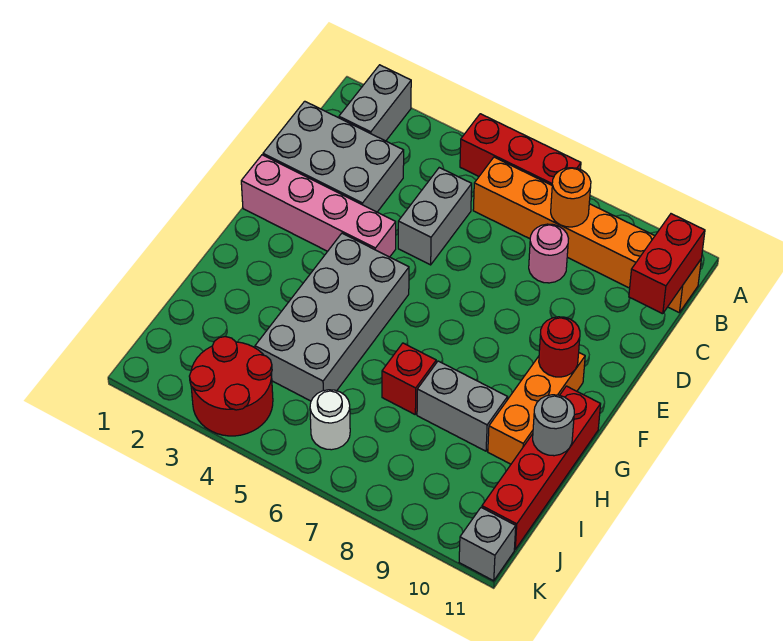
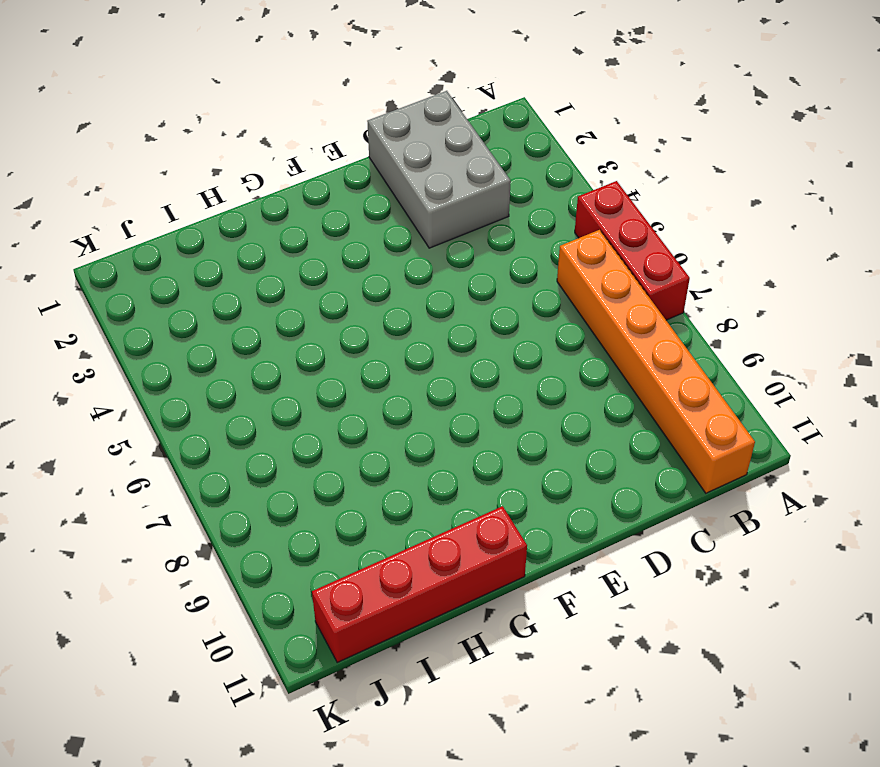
none -> grey 1x2 brick [339,65,411,141]
none -> grey 1x2 brick [398,168,472,265]
none -> pink 1x1 round brick [529,224,569,283]

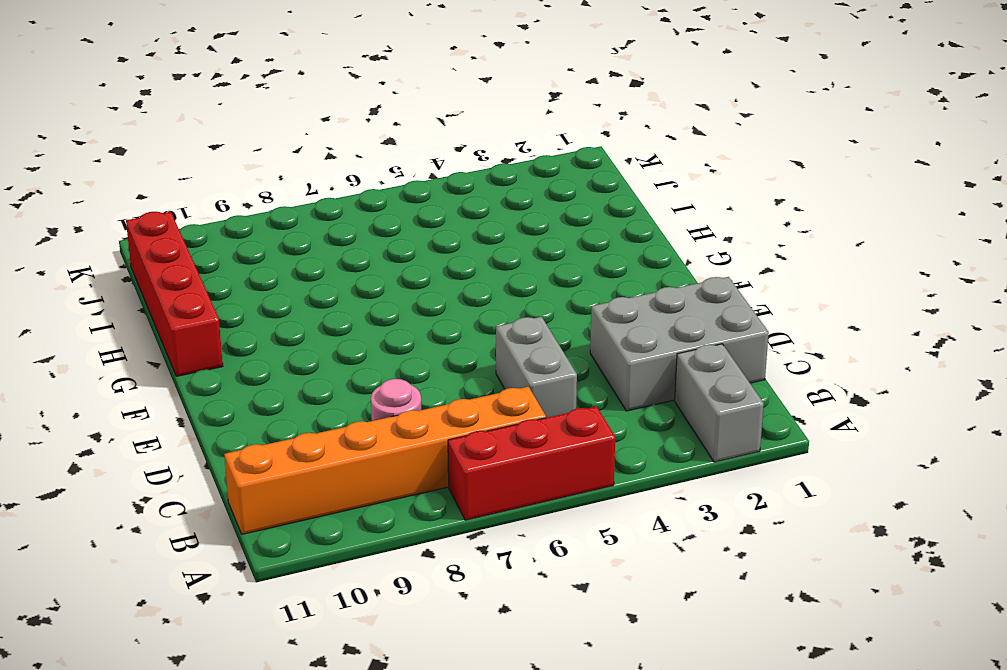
none -> pink 1x4 brick [241,155,396,257]
none -> grey 2x4 brick [255,233,409,401]
none -> orange 1x3 brick [488,353,585,464]

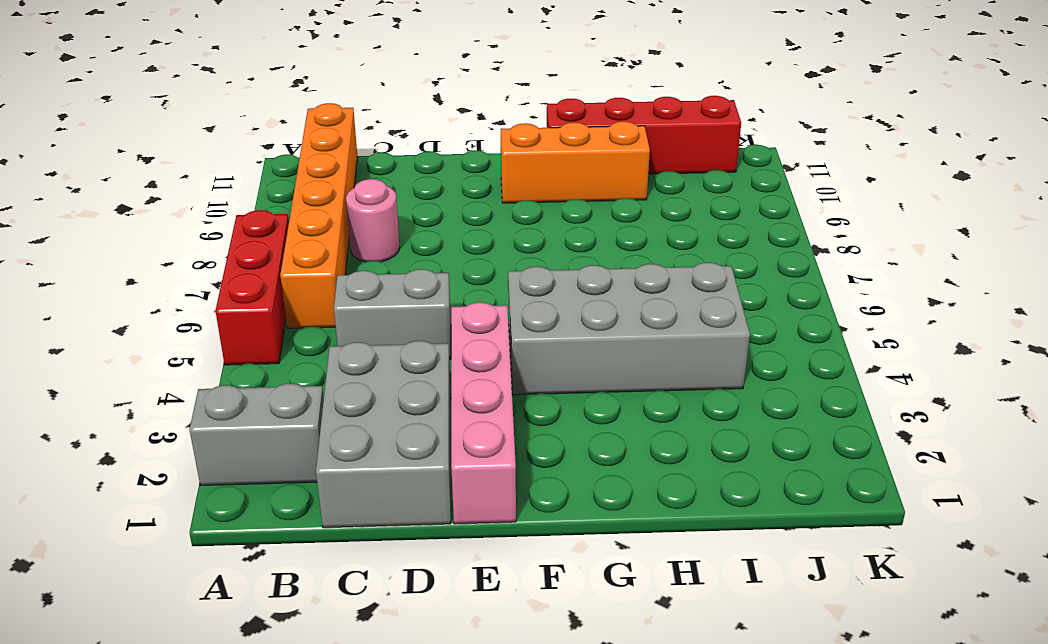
none -> red 1x1 brick [382,343,436,414]
none -> grey 1x2 brick [417,361,507,451]
none -> red 2x2 round brick [189,337,273,436]

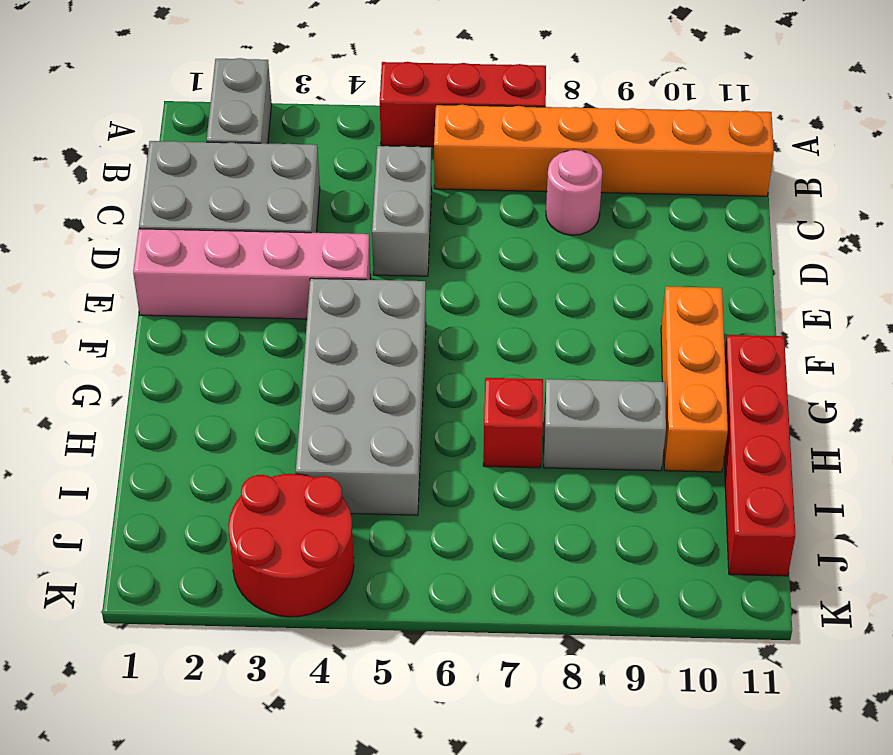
none -> white 1x1 round brick [310,390,350,450]
none -> grey 1x1 brick [459,508,516,581]
none -> orange 1x1 round brick [551,168,591,227]

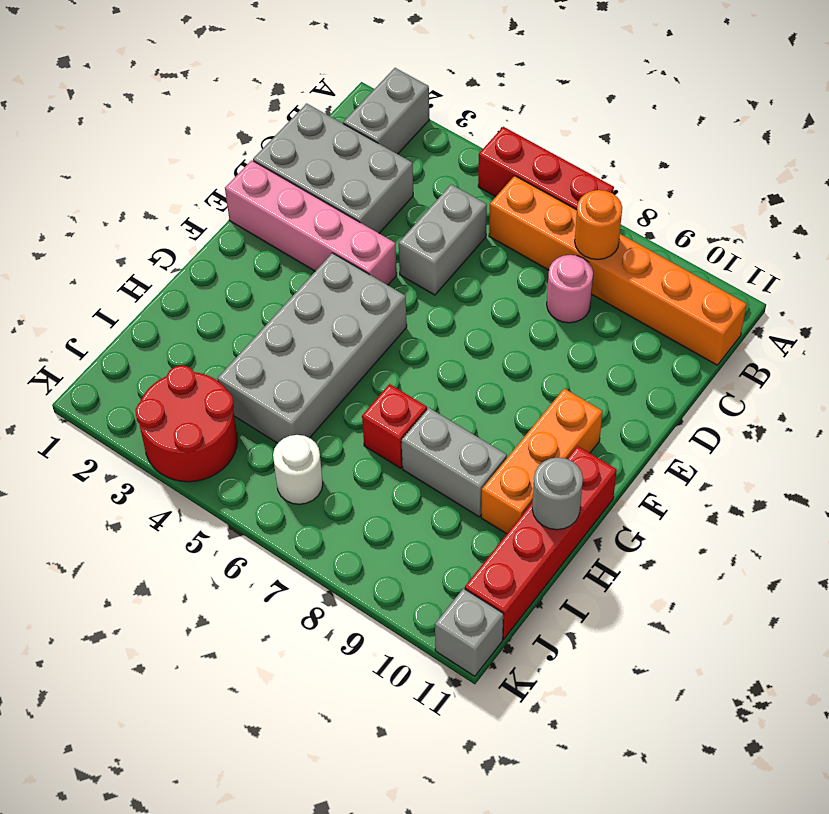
none -> red 1x2 brick [629,214,705,314]
none -> red 1x1 round brick [539,317,580,377]

